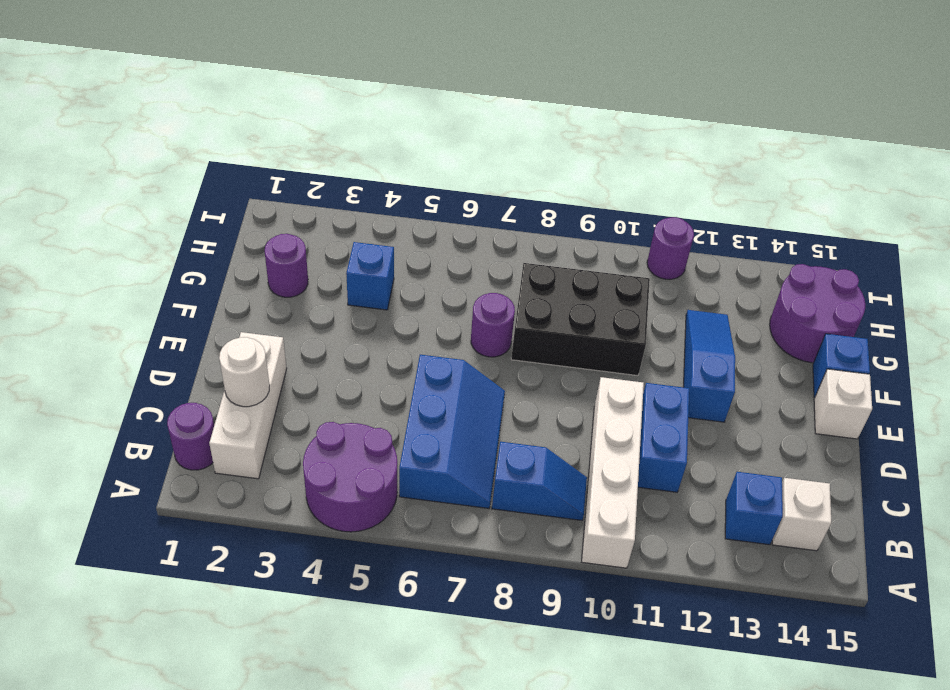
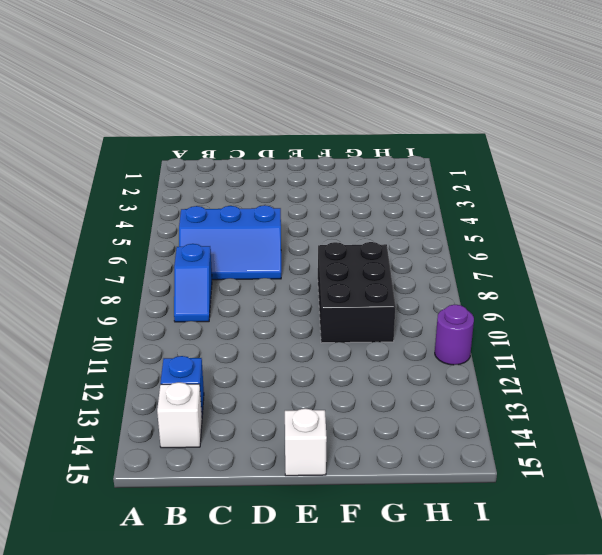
none -> purple 2x2 round brick [303,422,397,532]
none -> white 1x4 brick [582,377,644,568]
none -> purple 1x1 round brick [167,403,214,470]

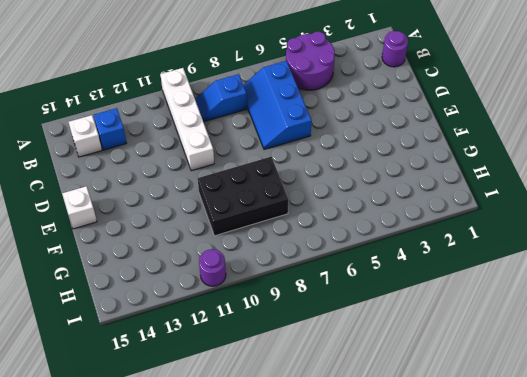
none -> white 1x3 brick [209,332,287,479]
none -> blue 1x2 brick [638,383,689,492]
none -> blue 1x3 slope [684,310,735,422]

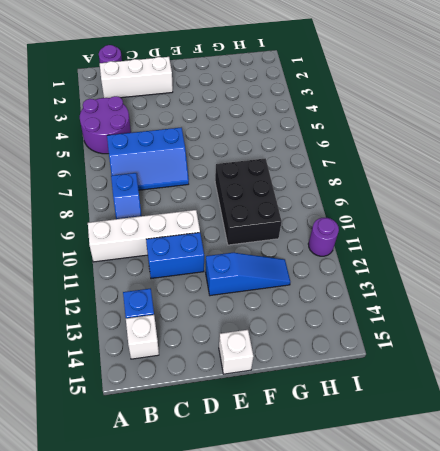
none -> purple 1x1 round brick [471,293,515,357]
none -> blue 1x1 brick [813,334,870,398]
none -> purple 1x1 round brick [265,234,308,297]

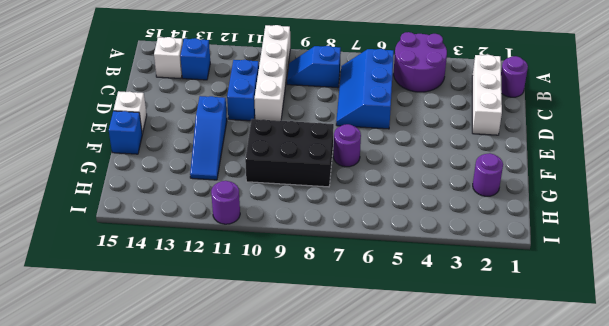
none -> blue 1x1 brick [346,242,394,310]
none -> purple 2x2 round brick [770,264,865,363]
none -> white 1x1 round brick [219,337,270,407]

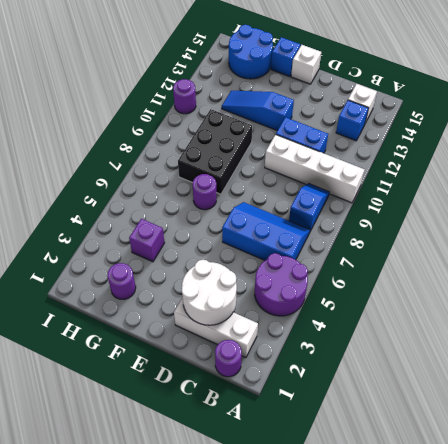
white 2x2 round brick [182,260,237,325] -> white 1x1 round brick [219,337,270,407]
purple 1x1 brick [129,219,165,262] -> blue 1x1 brick [346,242,394,310]
blue 2x2 round brick [229,25,273,79] -> purple 2x2 round brick [770,264,865,363]

